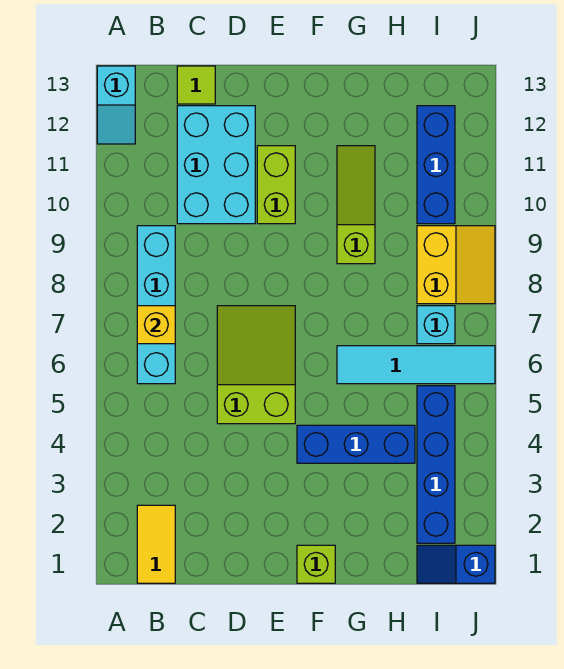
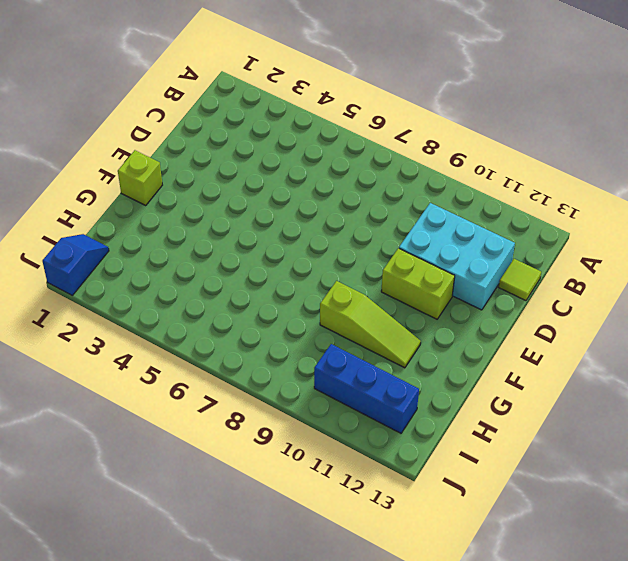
none -> cyan 1x2 slope [97,66,135,144]
none -> yellow 1x2 tile [137,505,175,583]
none -> cyan 1x4 brick [137,226,175,384]

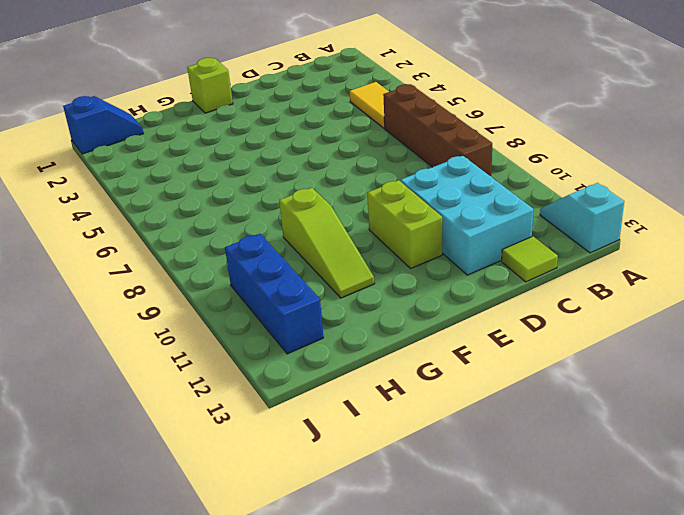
yellow 1x2 tile [350,82,389,128] -> yellow 1x2 tile moved to [137,505,175,583]
brown 1x4 brick [383,84,492,176] -> cyan 1x4 brick [137,226,175,384]
none -> lime 2x3 slope [217,306,295,424]
none -> blue 1x3 brick [297,425,415,463]
none -> cyan 1x4 tile [337,346,495,384]

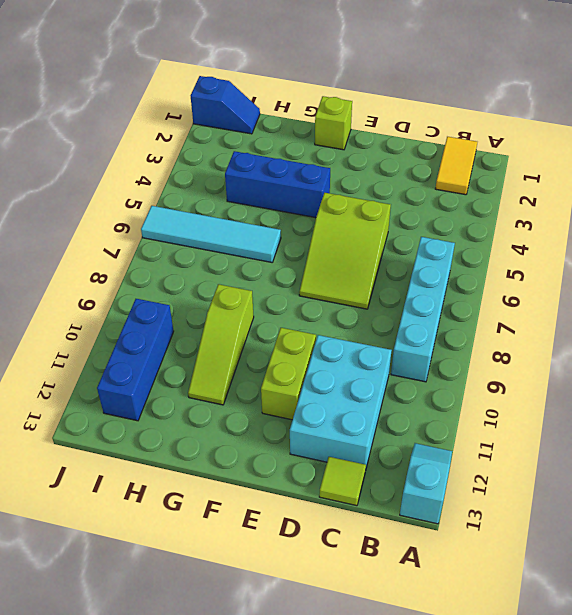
none -> blue 1x4 brick [417,386,455,543]
none -> cyan 1x1 brick [417,306,455,344]
none -> yellow 2x2 slope [417,226,495,304]

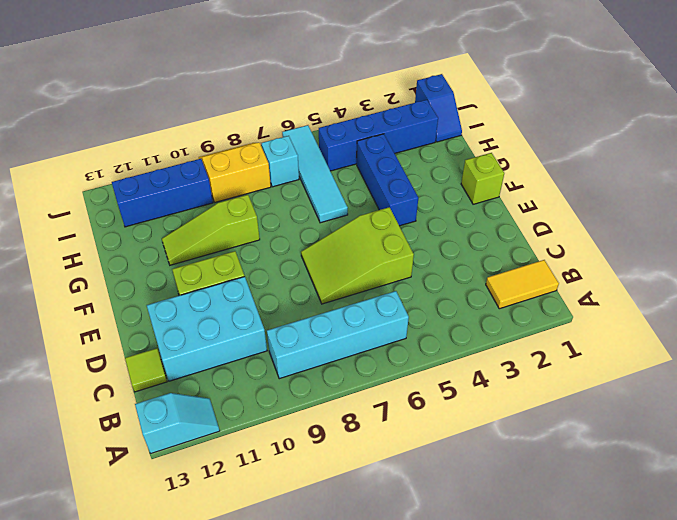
none -> yellow 1x1 brick [137,306,175,344]

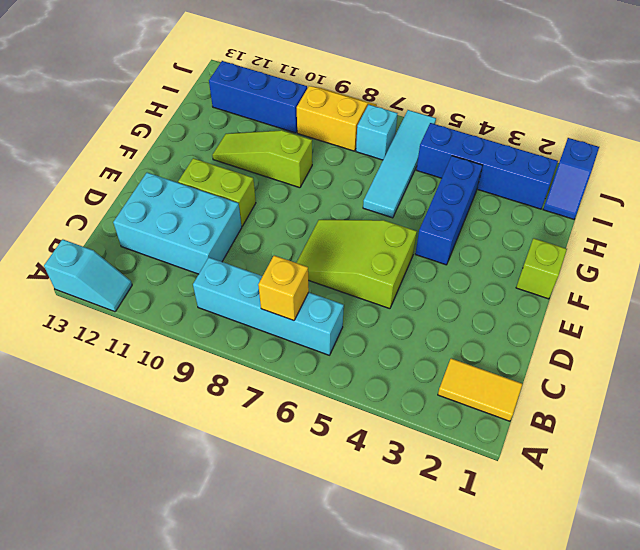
none -> lime 1x1 tile [177,66,215,104]

